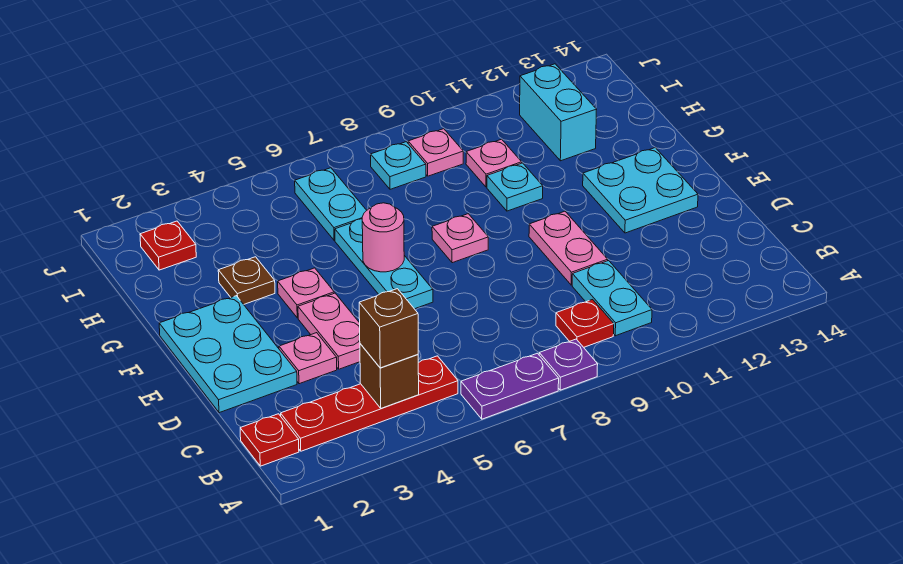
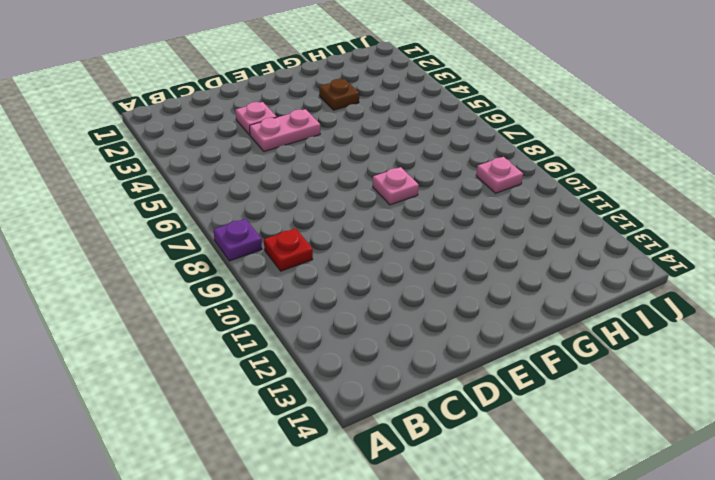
none -> purple 1x2 plate [461,353,559,419]
none -> red 1x1 plate [240,414,299,466]
none -> red 1x4 plate [281,356,458,451]

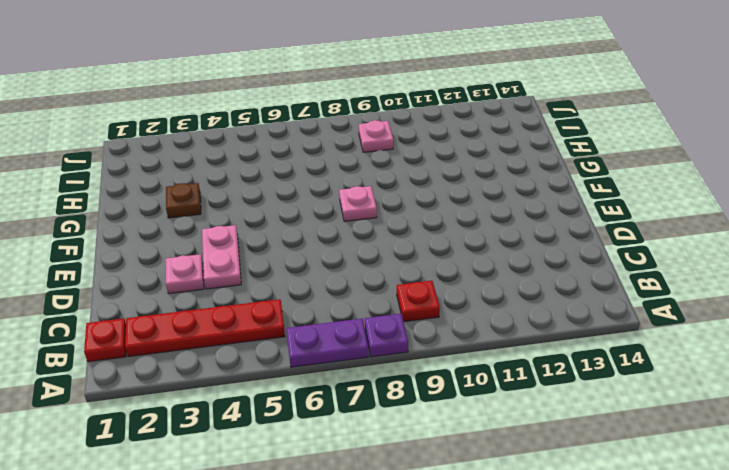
none -> cyan 1x2 plate [572,261,652,336]
none -> cyan 2x3 plate [159,296,297,413]
none -> pink 1x2 plate [529,211,608,285]

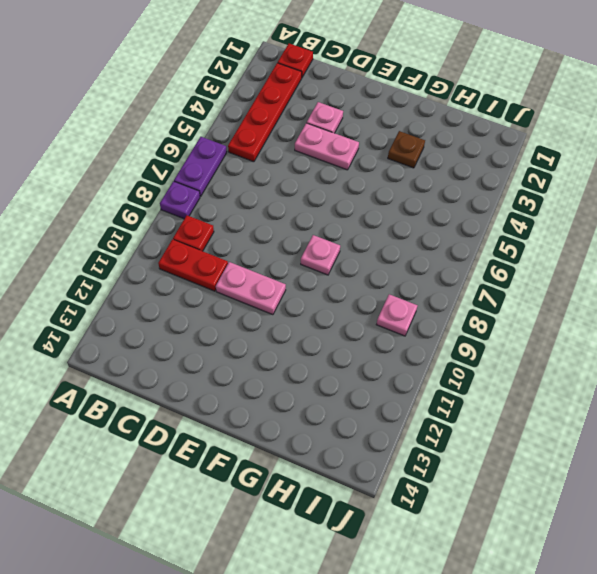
red 1x2 plate [158,239,228,291] -> cyan 1x2 plate [572,261,652,336]
none -> cyan 2x3 plate [159,296,297,413]
none -> cyan 1x3 plate [335,219,433,309]
none -> cyan 2x2 plate [583,148,698,233]

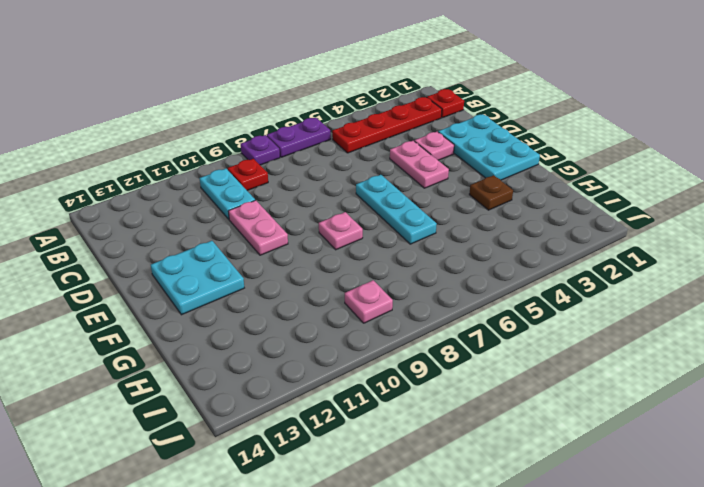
none -> pink 1x1 plate [278,268,334,318]
none -> cyan 1x1 plate [487,163,543,211]
none -> cyan 1x2 plate [295,168,367,240]

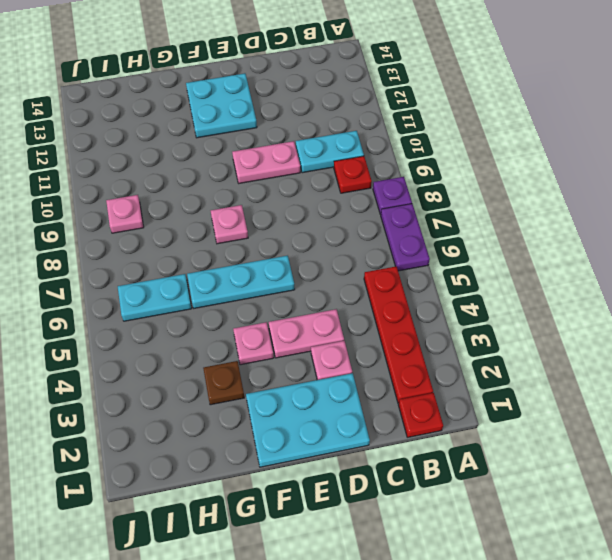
none -> cyan 1x1 plate [487,163,543,211]
none -> pink 1x1 plate [466,139,522,187]
none -> cyan 1x2 brick [520,64,597,161]

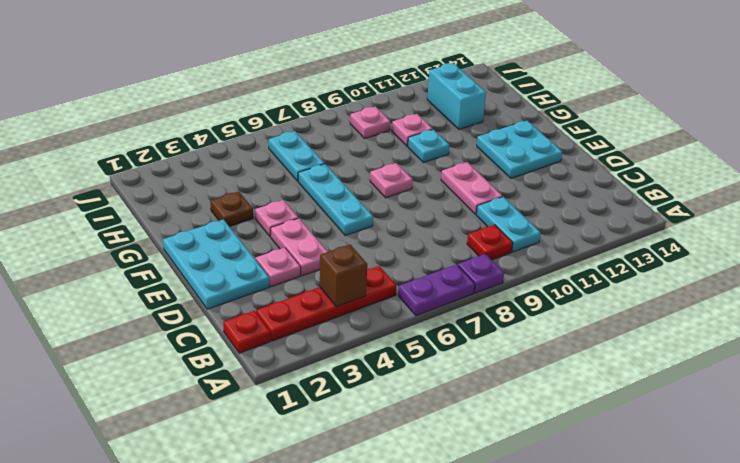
none -> red 1x1 plate [140,221,196,270]
none -> cyan 1x1 plate [371,142,426,189]
none -> pink 1x1 round brick [362,203,404,272]

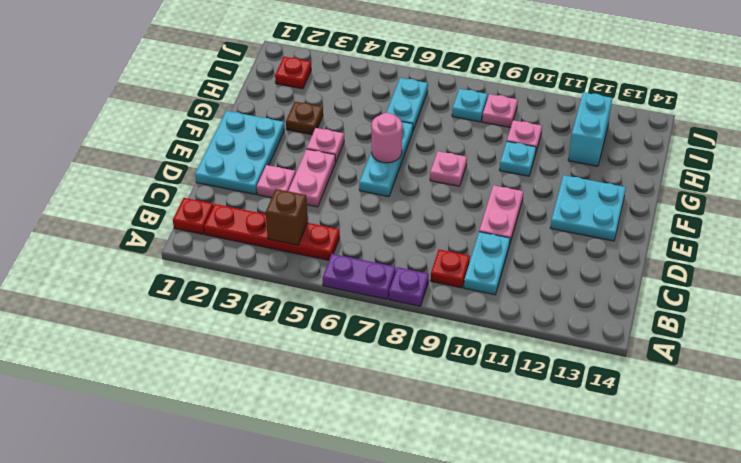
none -> brown 1x1 brick [359,289,418,368]

